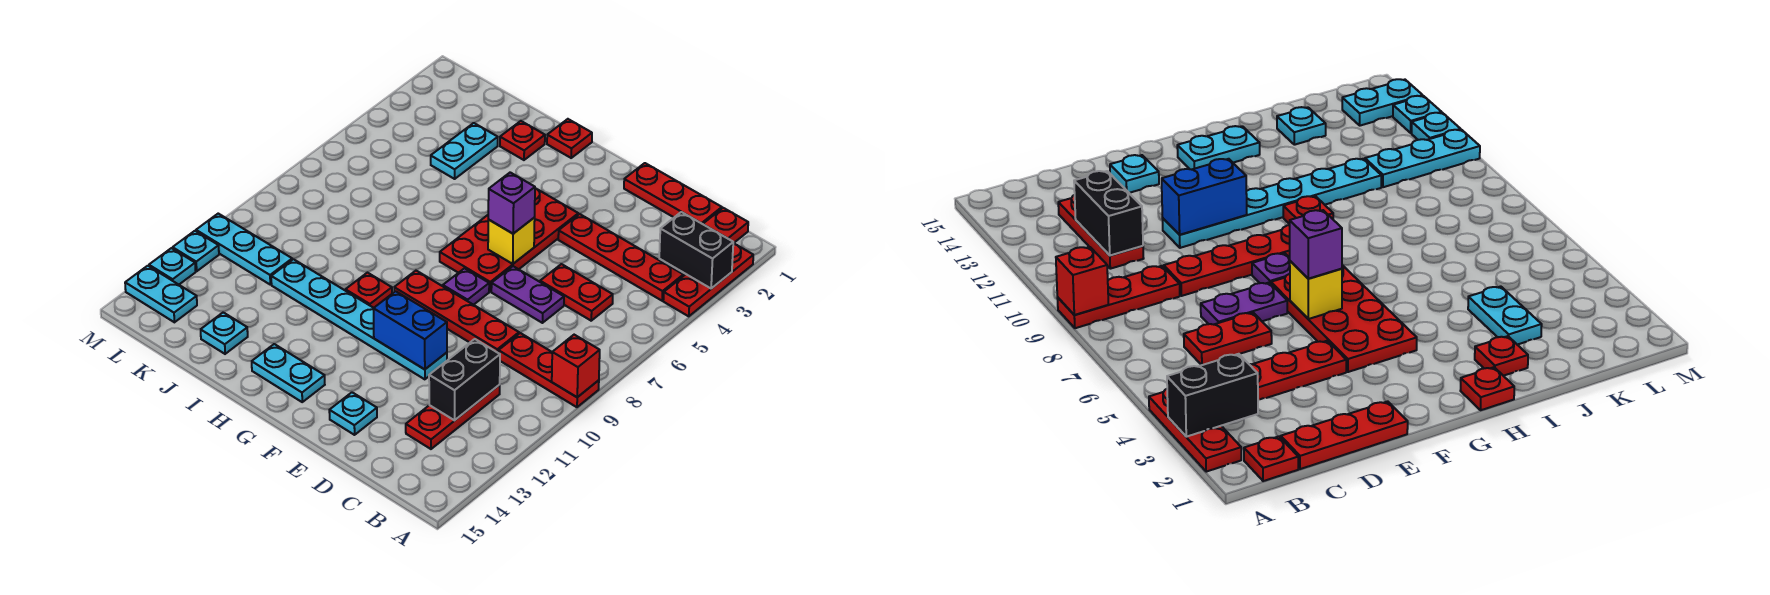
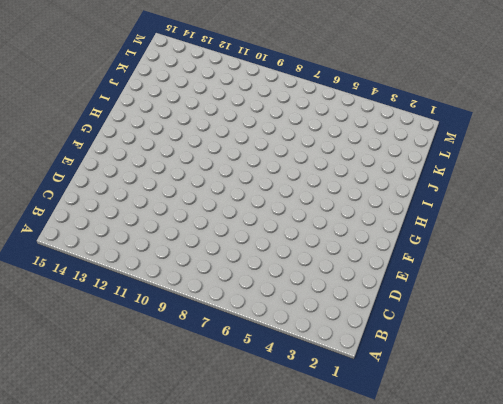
none -> red 1x3 plate [663,243,753,316]
none -> red 1x3 plate [499,333,599,407]
none -> red 1x1 plate [703,208,748,243]

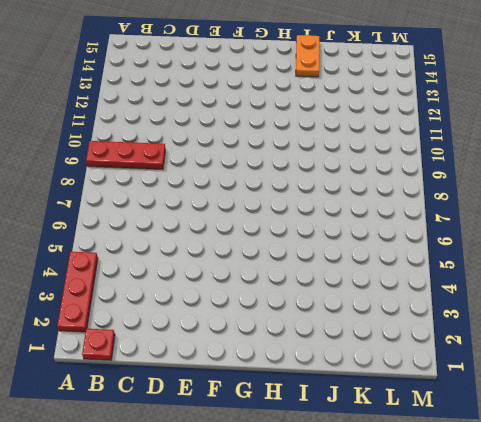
orange 1x2 plate [296,35,319,77] -> none
none -> red 1x4 plate [558,214,683,301]
none -> red 1x3 plate [624,163,722,224]
none -> red 1x2 plate [540,264,613,321]

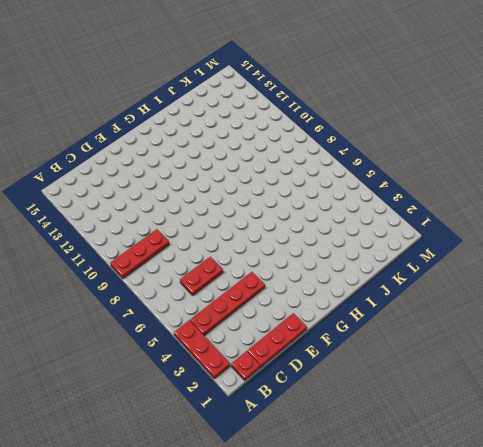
none -> red 1x3 plate [406,385,500,449]
none -> purple 1x2 plate [491,266,564,323]
none -> red 1x4 plate [394,271,519,353]

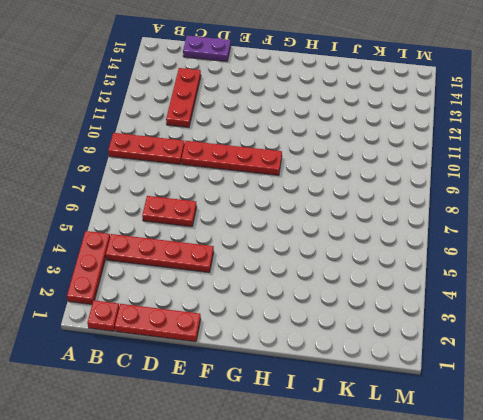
purple 1x2 plate [183,36,231,62] -> purple 1x2 plate moved to [491,266,564,323]
none -> cyan 1x6 plate [271,259,447,379]
none -> cyan 1x1 plate [329,392,377,435]
none -> red 2x4 plate [440,188,578,291]

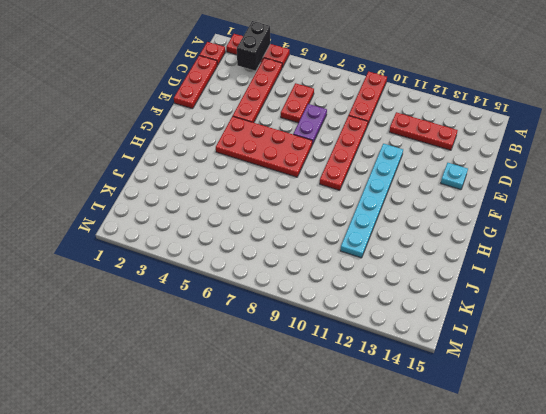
none -> purple 1x1 plate [443,268,489,305]
none -> cyan 1x2 plate [252,344,325,402]
none -> red 1x1 plate [547,119,592,158]

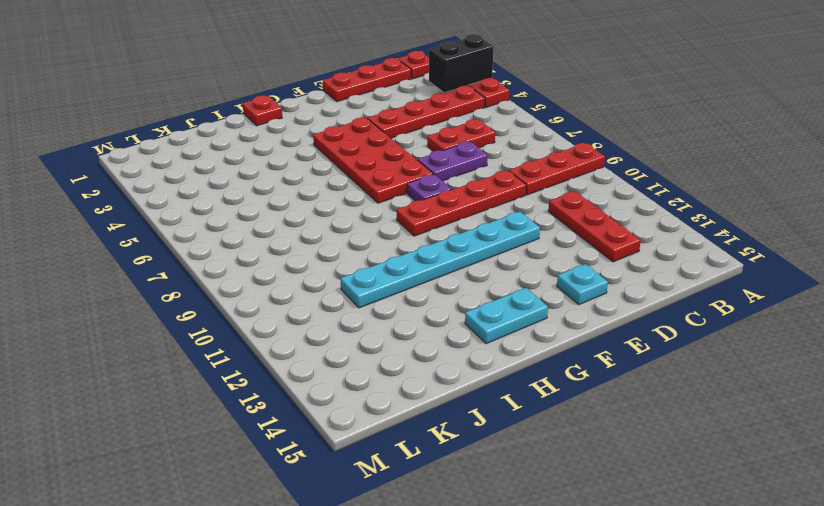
none -> red 1x1 plate [345,273,392,308]
none -> red 1x1 plate [500,121,545,160]
none -> cyan 1x2 plate [431,123,498,179]

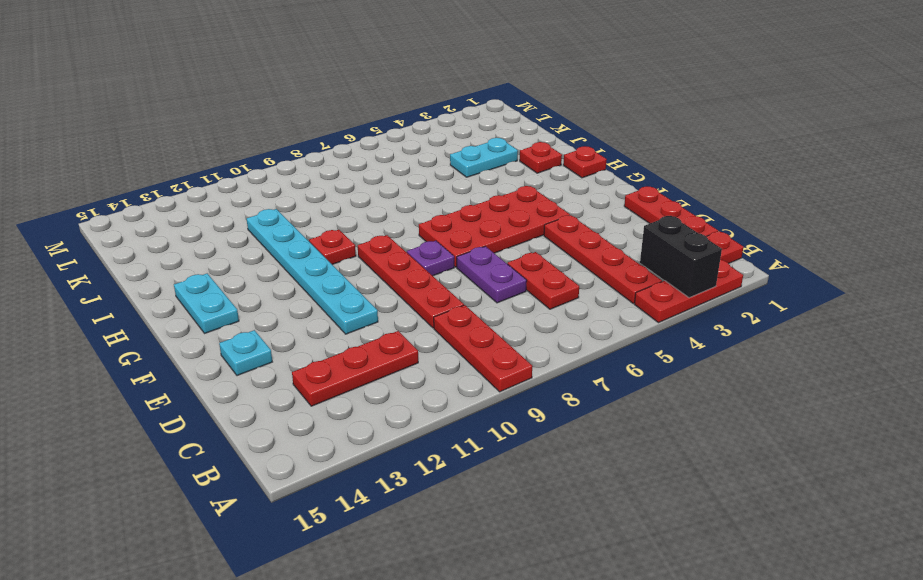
none -> cyan 1x1 plate [201,312,248,354]
none -> cyan 1x3 plate [196,214,292,285]
none -> cyan 1x2 plate [125,266,197,322]

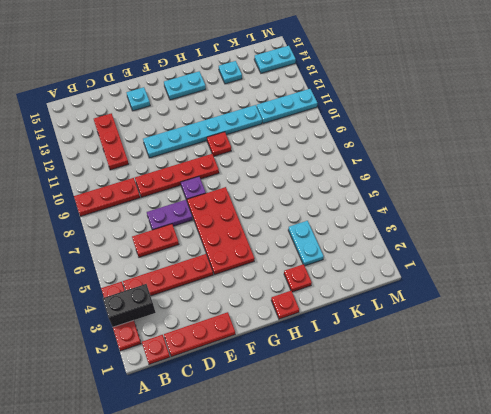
none -> cyan 1x1 plate [173,231,219,271]
none -> cyan 1x1 plate [149,248,196,285]
none -> red 1x1 brick [552,335,600,397]

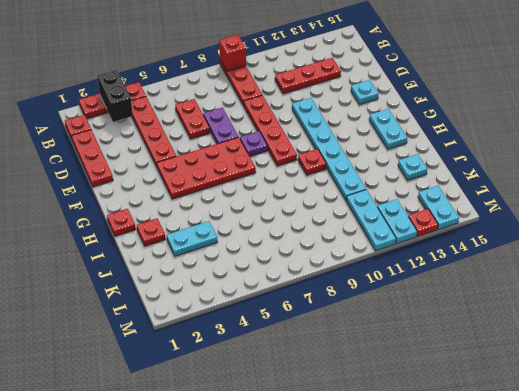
cyan 1x2 plate [377,199,417,244] -> cyan 1x1 plate [173,231,219,271]
red 1x1 plate [408,209,438,236] -> cyan 1x1 plate [149,248,196,285]
none -> black 1x2 brick [429,339,500,420]
none -> blue 1x2 brick [373,291,447,369]
none -> yellow 1x1 brick [488,218,535,264]

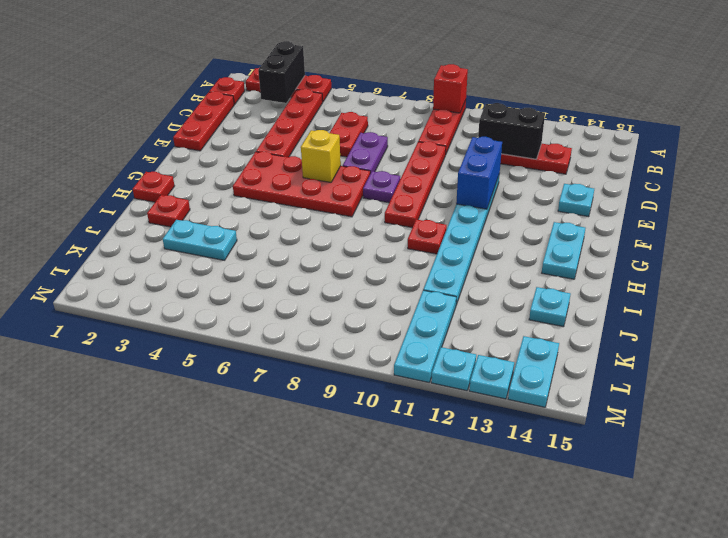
none -> purple 1x1 brick [488,172,535,234]

